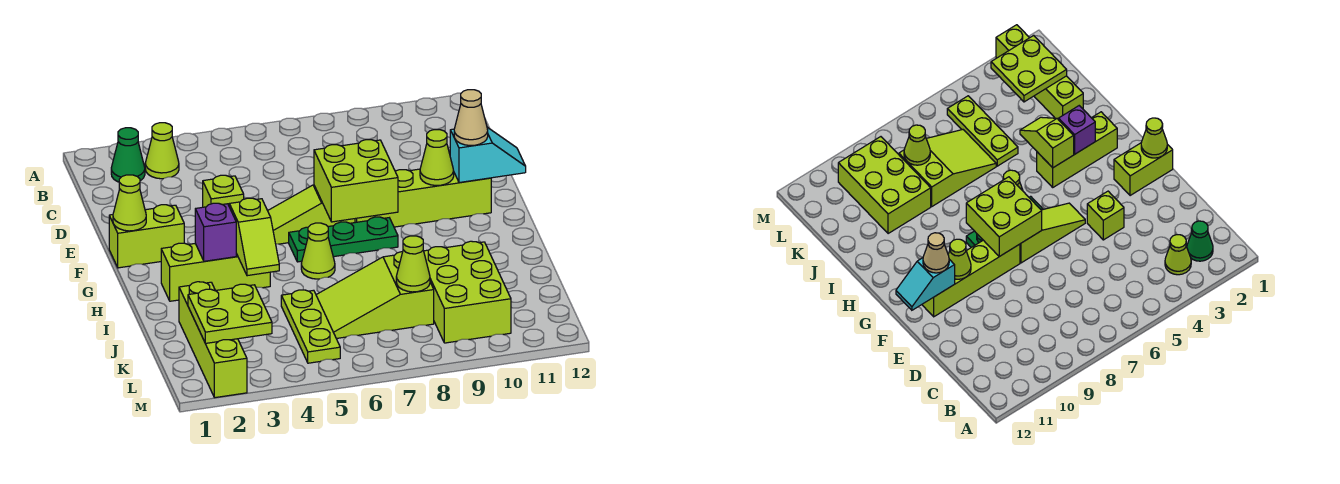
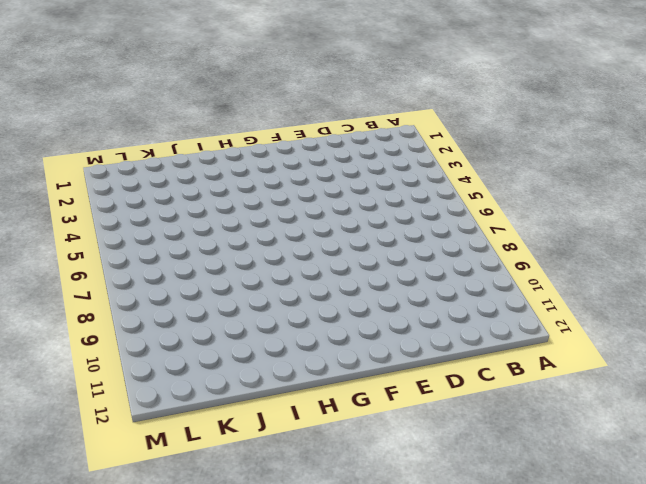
none -> green 1x1 cone [111,128,145,182]
none -> lime 1x1 cone [145,123,179,179]
none -> lime 1x1 brick [203,175,244,207]

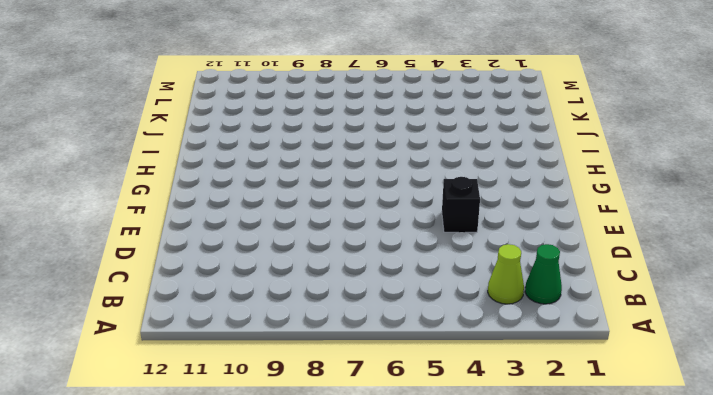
black 1x1 brick [442,177,480,232] -> lime 1x1 brick [203,175,244,207]
none -> lime 1x2 brick [109,205,184,268]
none -> lime 1x3 slope [268,185,355,244]
none -> lime 1x4 brick [355,169,491,227]

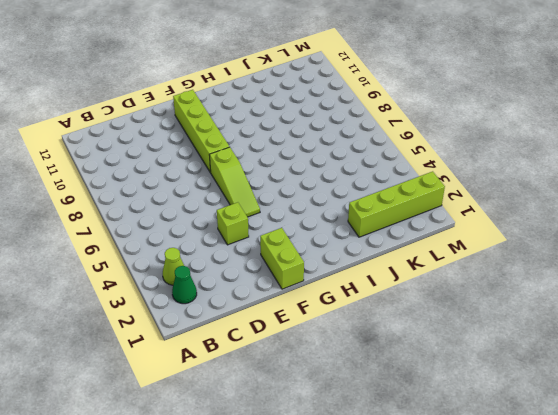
none -> green 1x3 plate [289,217,398,262]
none -> lime 1x3 brick [161,243,270,301]
none -> lime 1x1 cone [301,223,335,279]

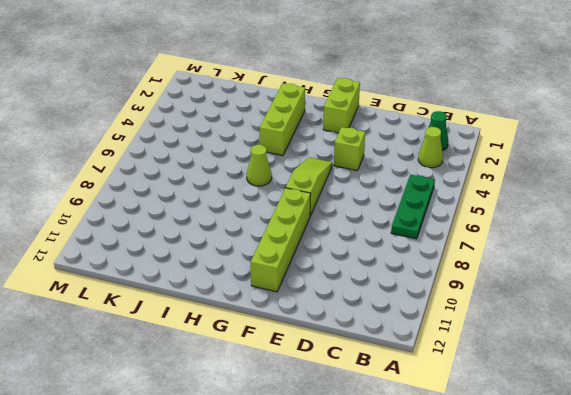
green 1x3 plate [391,175,435,239] -> green 1x3 plate moved to [289,217,398,262]
none -> lime 1x4 brick [179,282,247,398]
none -> lime 1x3 plate [281,290,340,363]
none -> lime 2x3 slope [316,252,434,339]

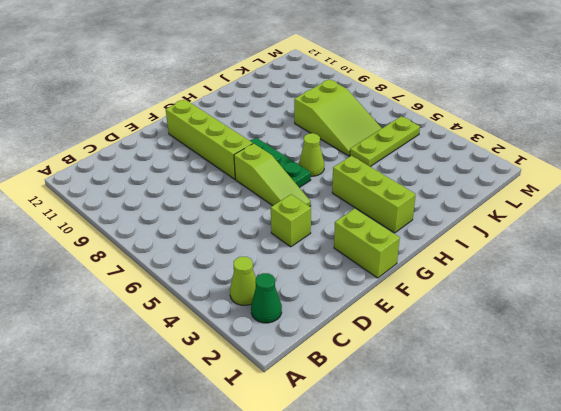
none -> lime 1x4 brick [179,282,247,398]
none -> lime 2x3 brick [424,241,511,343]
none -> lime 1x1 cone [113,175,146,231]

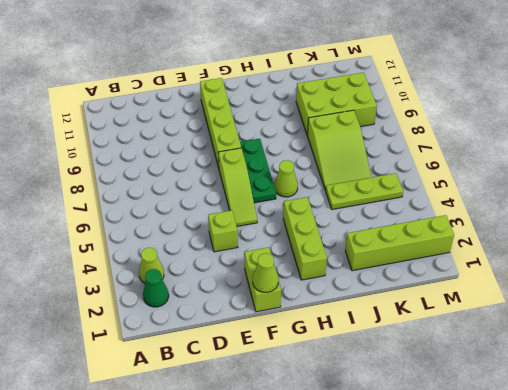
none -> lime 2x2 brick [314,140,398,222]
none -> lime 1x1 cone [420,130,454,185]
none -> cyan 1x2 slope [450,127,526,183]

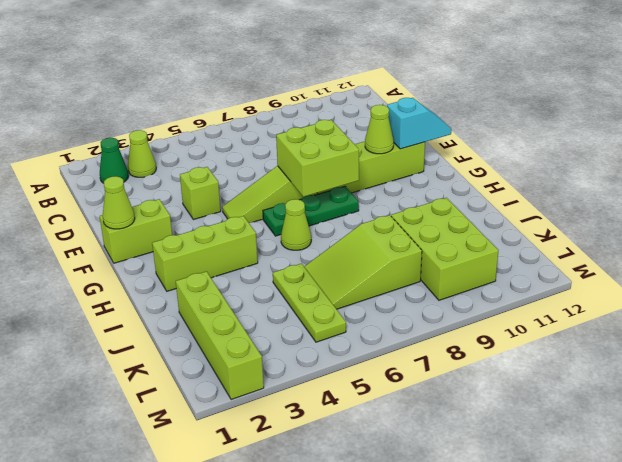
none -> purple 1x1 brick [195,203,236,261]
none -> lime 1x2 slope [229,198,279,276]
none -> lime 2x2 plate [188,284,272,343]

